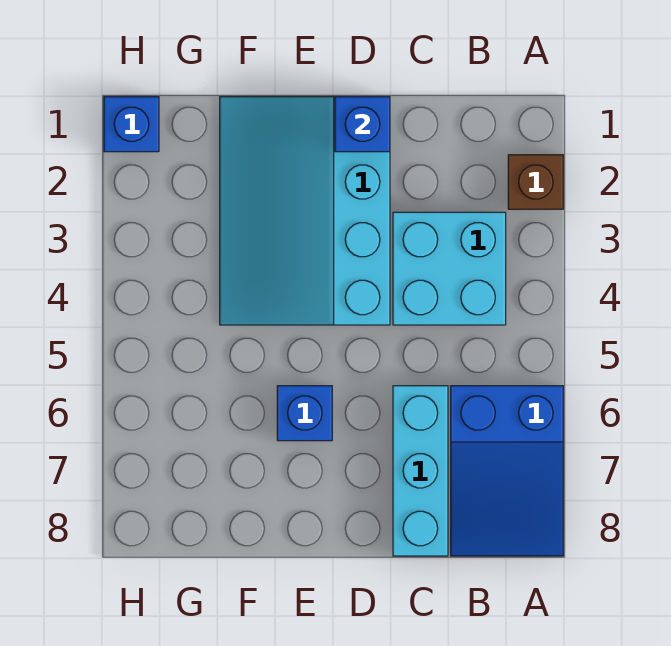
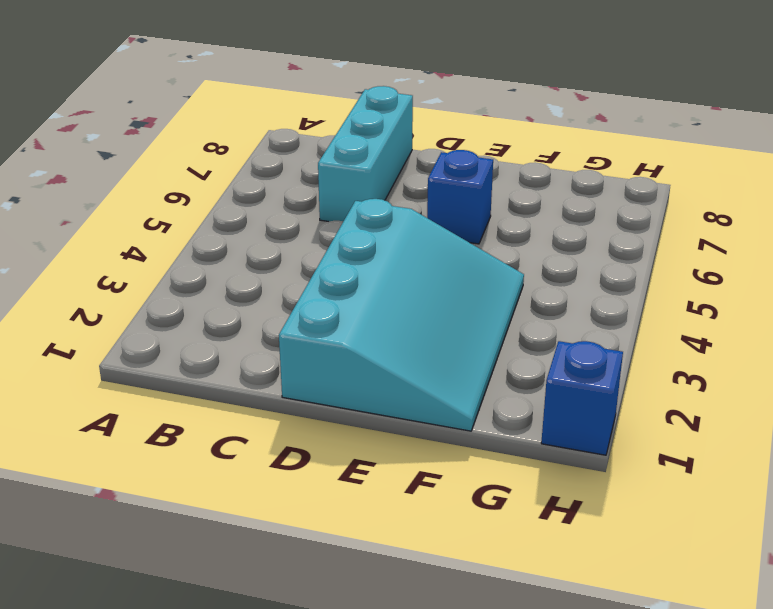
none -> brown 1x1 brick [508,155,563,209]
none -> blue 2x3 slope [451,386,563,556]

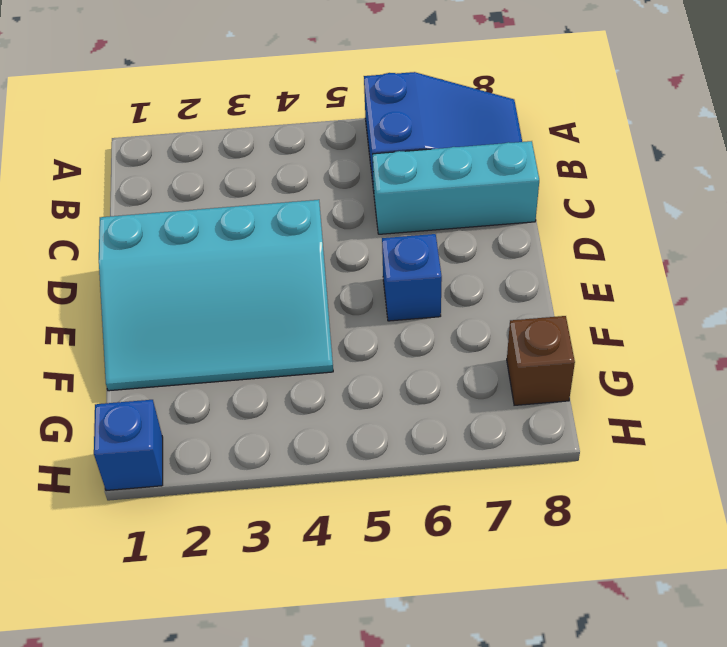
brown 1x1 brick [507,316,575,405] -> brown 1x1 brick moved to [508,155,563,209]
none -> cyan 2x2 brick [393,212,506,325]
none -> blue 1x1 brick [335,97,390,152]

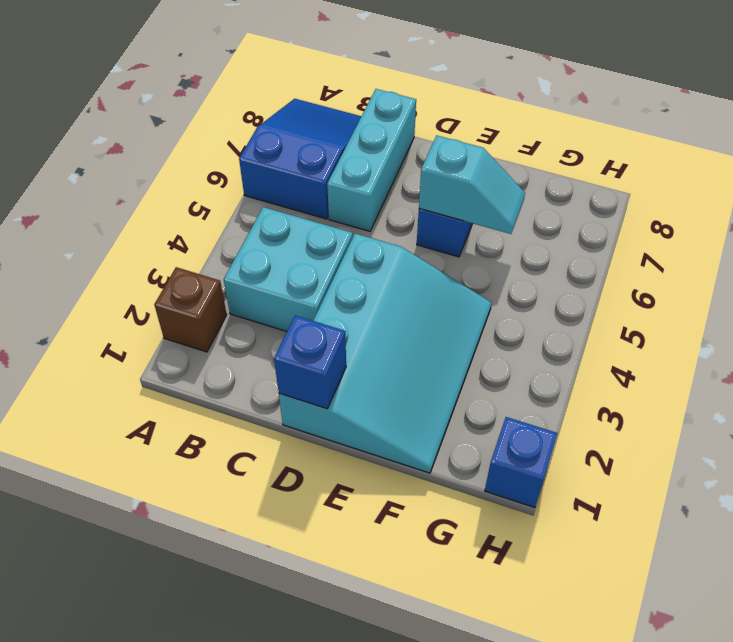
cyan 1x2 slope [419,135,525,234] -> none

